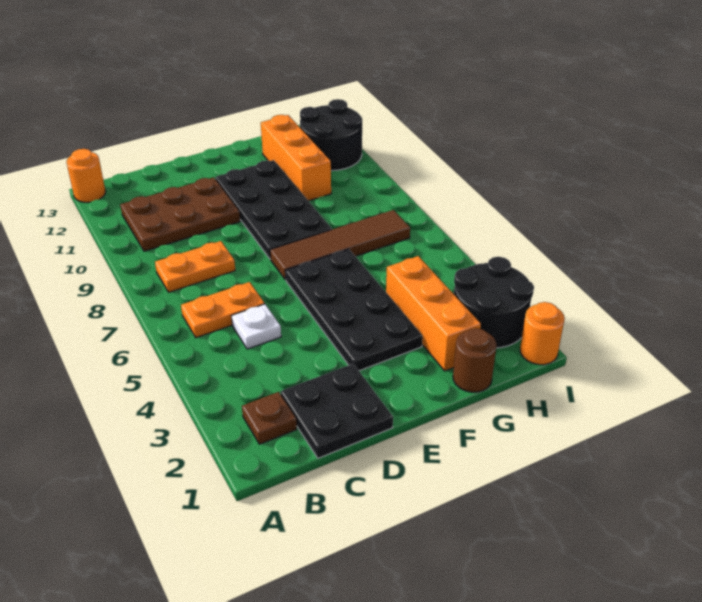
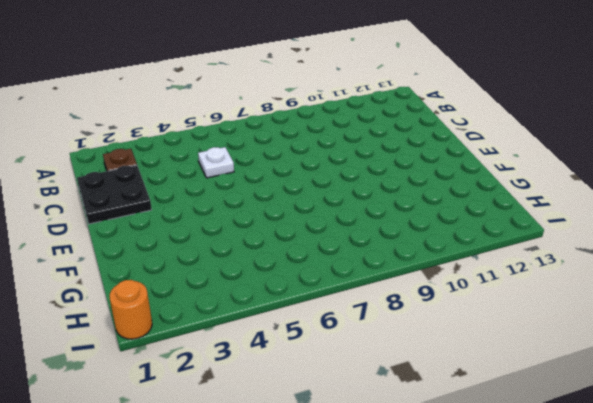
none -> orange 1x1 round brick [66,149,106,202]
none -> orange 1x2 plate [181,282,265,338]
none -> orange 1x2 plate [155,241,235,292]

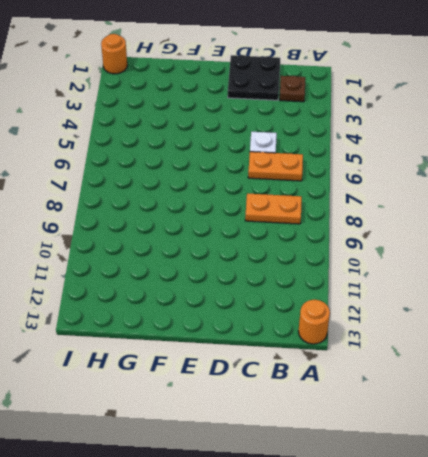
none -> brown 2x3 plate [120,177,240,251]
none -> black 2x4 plate [285,249,423,371]
none -> brown 1x4 tile [270,210,410,280]

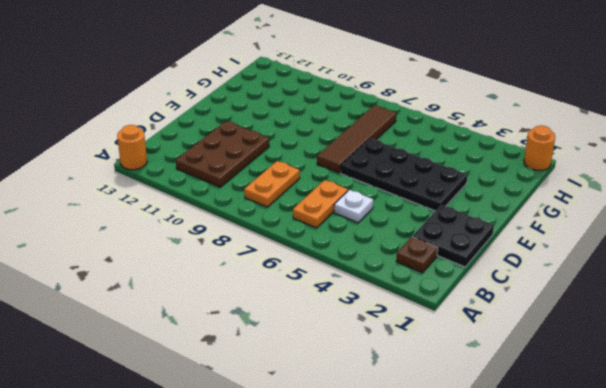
none -> black 2x4 plate [215,160,332,259]
none -> brown 1x1 round brick [453,328,497,392]
none -> orange 1x3 brick [386,256,481,371]

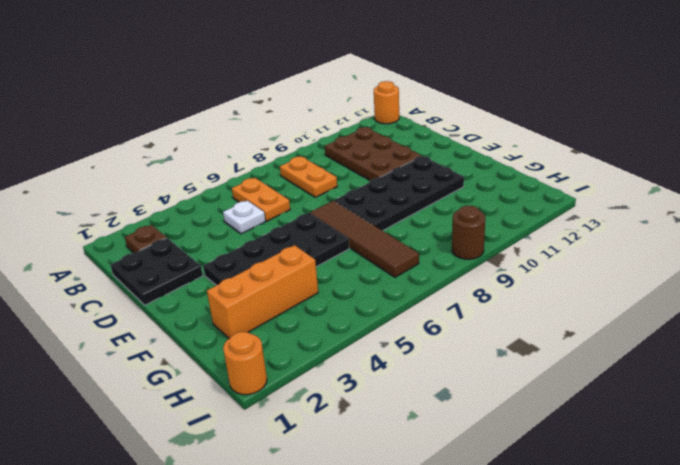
brown 1x1 round brick [452,206,485,259] -> brown 1x1 round brick moved to [453,328,497,392]
none -> orange 1x3 brick [261,115,331,201]
none -> black 2x2 round brick [454,257,534,348]
none -> black 2x2 round brick [300,99,362,171]

